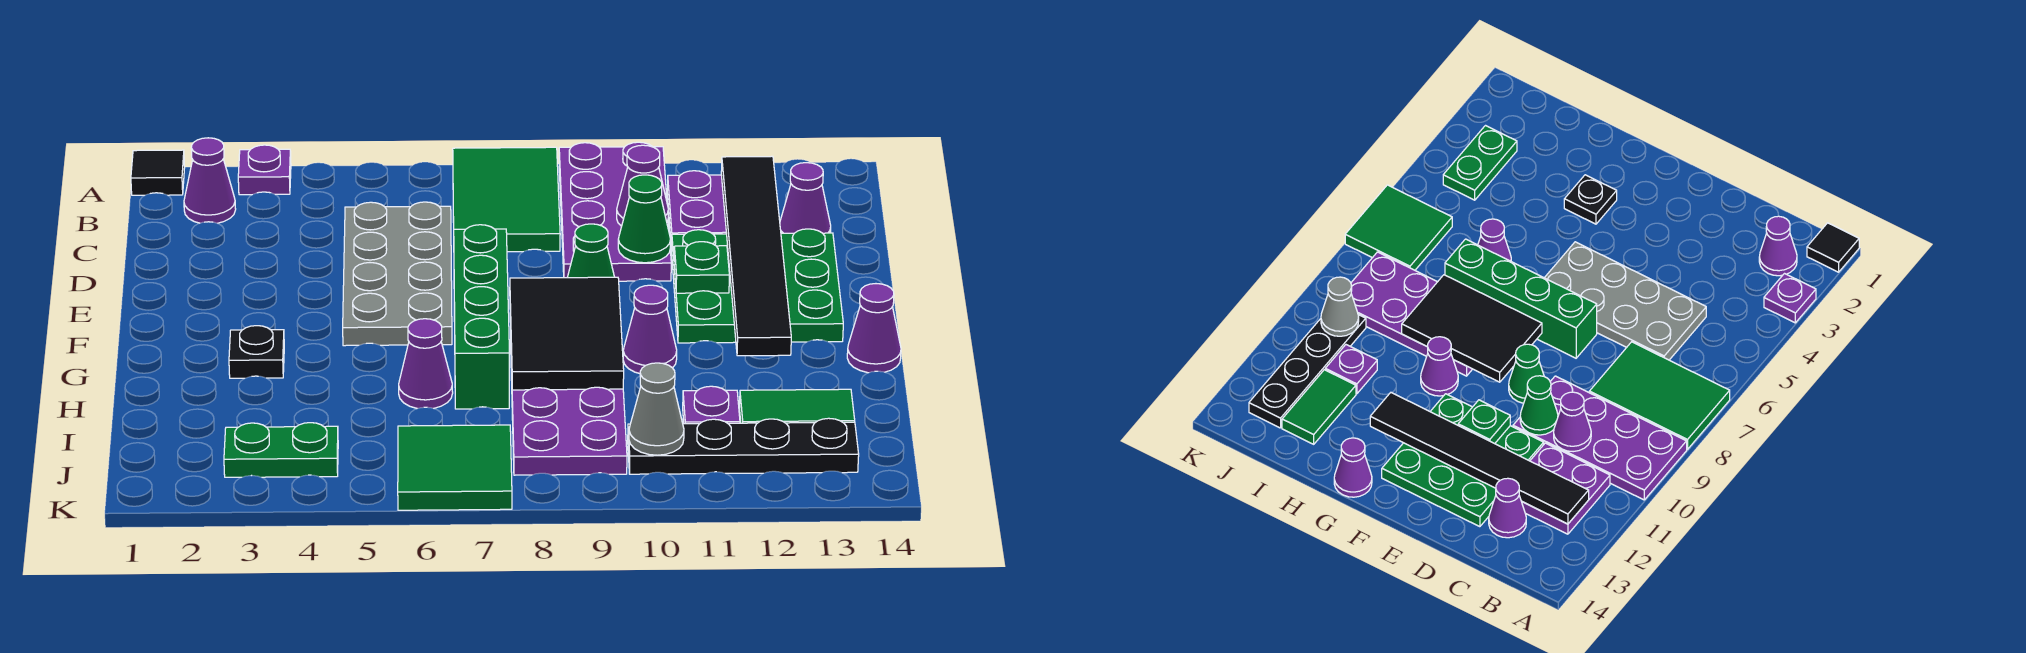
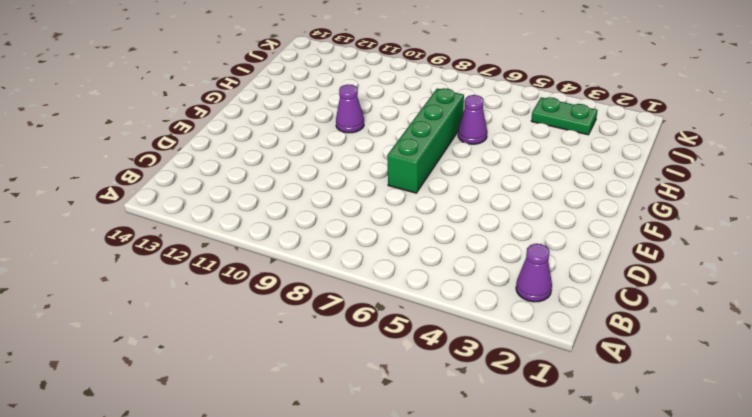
none -> black 1x1 tile [131,150,185,195]
none -> purple 1x1 plate [238,145,291,195]
none -> green 2x3 tile [453,147,560,252]

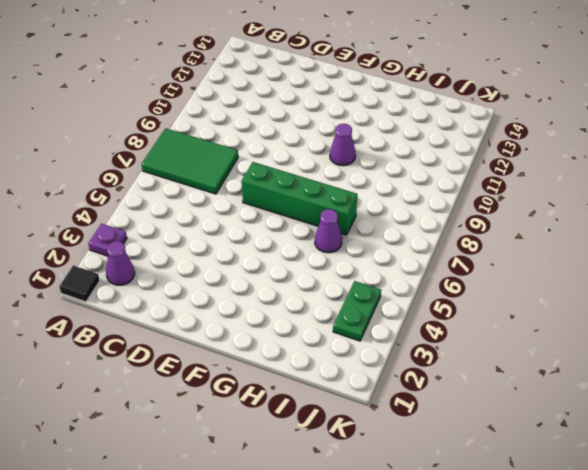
none -> purple 2x4 plate [559,142,671,281]
none -> purple 2x2 plate [667,171,727,250]
none -> grey 2x4 plate [343,202,452,346]

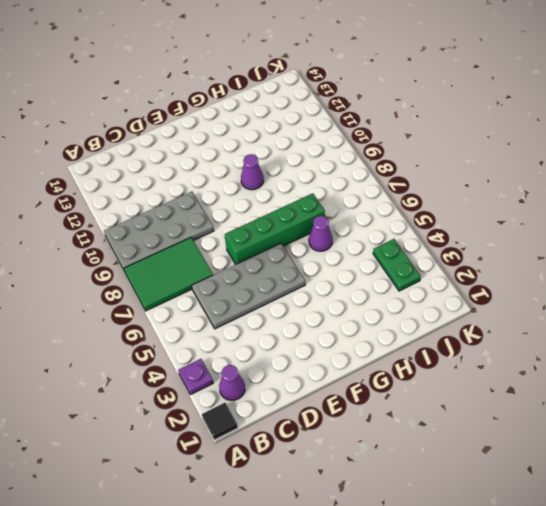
grey 2x4 plate [104,192,214,270] -> purple 2x4 plate [559,142,671,281]
none -> purple 2x2 plate [667,171,727,250]
none -> purple 1x1 cone [780,163,831,233]
none -> green 3x3 plate [672,229,843,343]

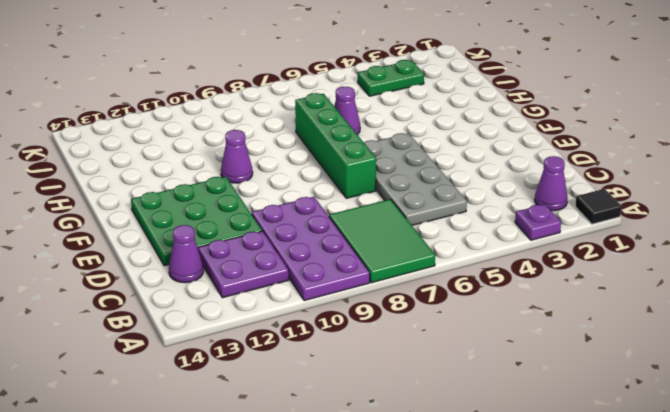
none -> green 1x1 cone [567,224,614,278]
none -> black 1x1 plate [229,326,284,378]
none -> purple 2x4 plate [511,362,627,475]

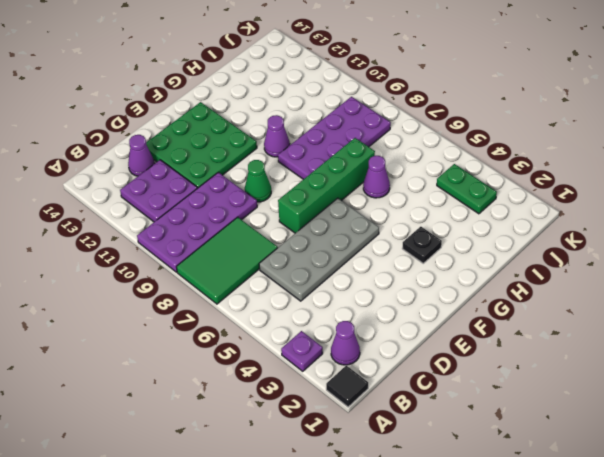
none -> purple 1x1 cone [847,284,901,373]
none -> purple 1x1 plate [683,386,740,424]
none -> green 1x2 tile [739,389,855,423]

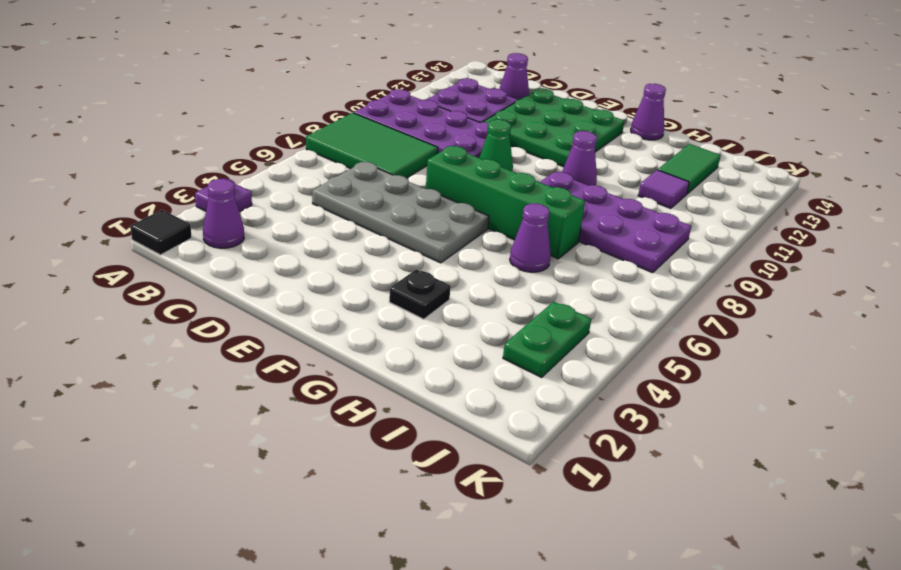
purple 1x1 tile [638,170,689,209] -> purple 1x1 plate [683,386,740,424]
none -> green 2x2 tile [398,425,512,510]
none -> black 1x4 plate [628,418,859,474]
none -> black 1x6 tile [721,156,791,356]

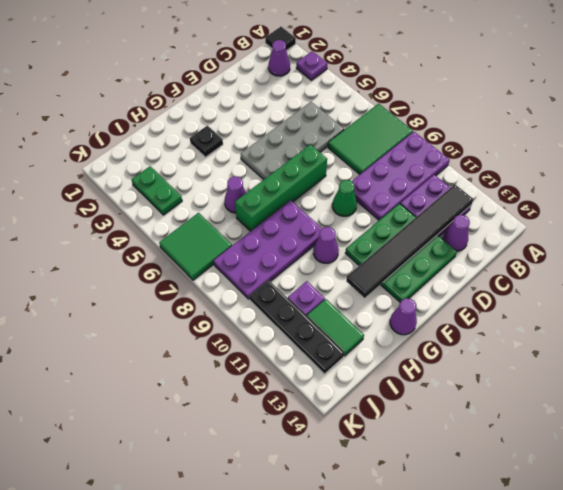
none -> purple 1x1 cone [617,145,668,226]
none -> green 1x1 cone [618,175,671,263]
none -> green 1x1 plate [674,242,729,293]

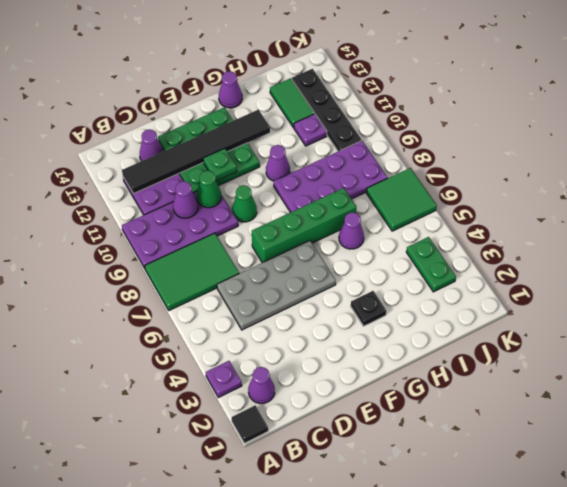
none -> black 2x3 tile [510,277,624,390]
none -> grey 1x1 cone [629,363,684,455]

